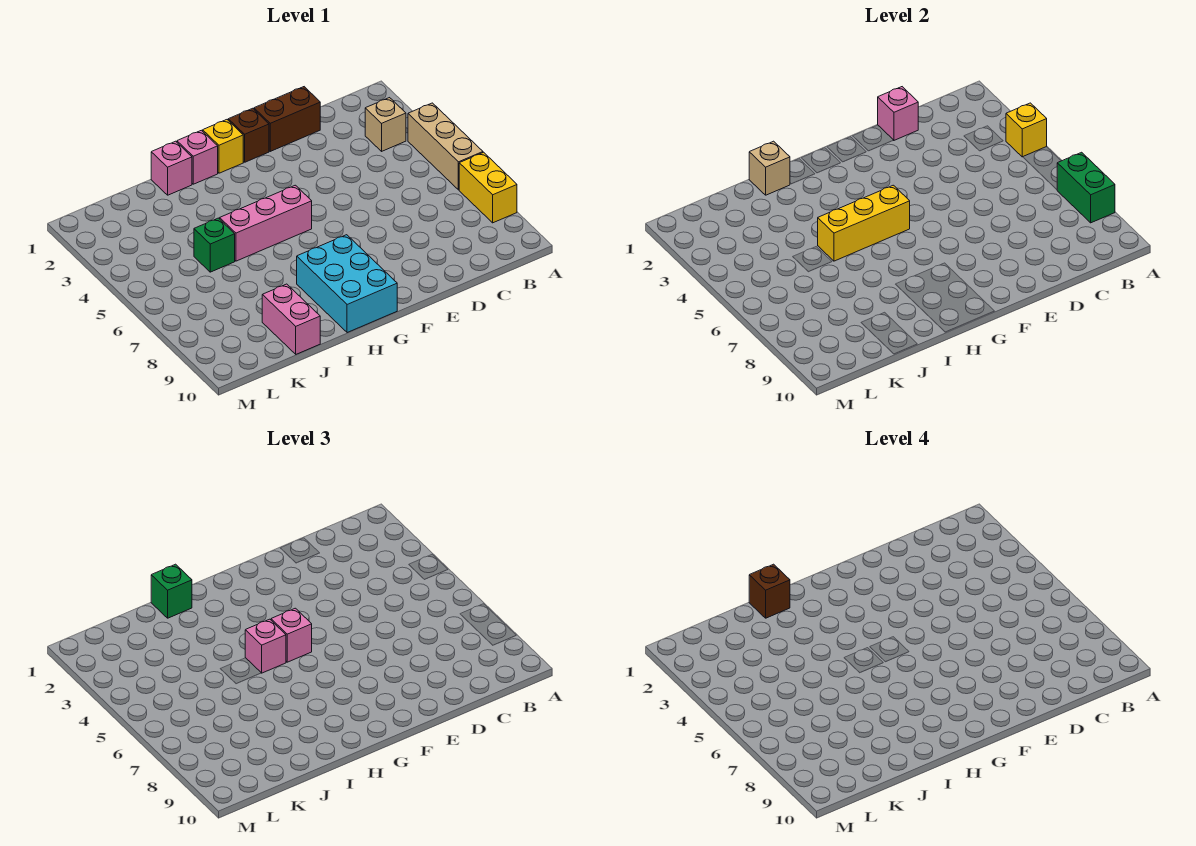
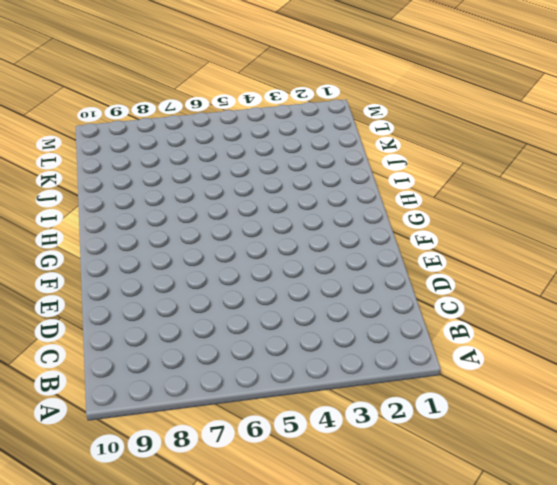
none -> tan 1x3 brick [408,103,483,190]
none -> yellow 1x2 brick [459,152,517,223]
none -> tan 1x1 brick [365,98,406,151]

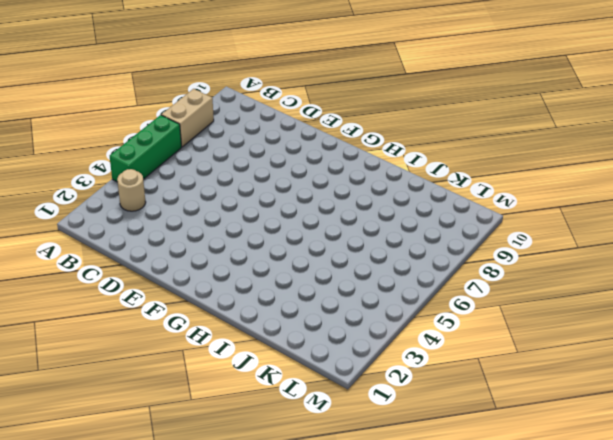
green 1x3 brick [110,115,181,182] -> tan 1x3 brick [408,103,483,190]
tan 1x2 brick [161,89,214,147] -> yellow 1x2 brick [459,152,517,223]
tan 1x1 round brick [117,169,146,211] -> tan 1x1 brick [365,98,406,151]
none -> brown 1x2 brick [254,87,320,151]
none -> brown 1x1 brick [228,108,269,162]
none -> yellow 1x1 brick [203,120,243,173]

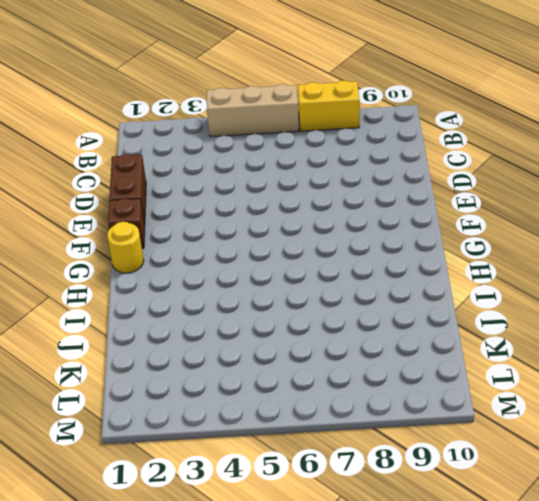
yellow 1x1 round brick [107,222,144,273] -> yellow 1x1 brick [203,120,243,173]
none -> tan 1x1 brick [365,98,406,151]
none -> pink 1x3 brick [220,185,312,261]
none -> cyan 2x3 brick [297,235,397,333]

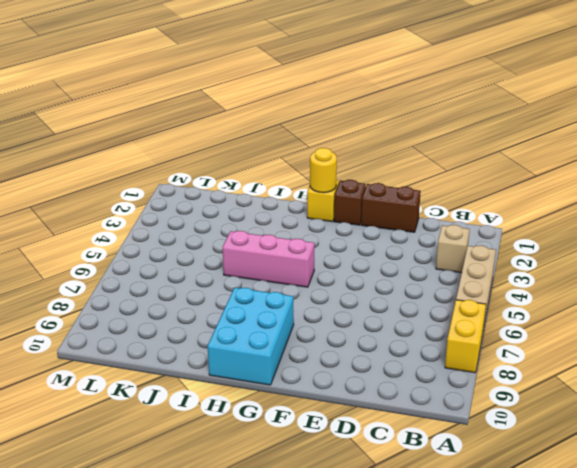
yellow 1x1 round brick [310,148,337,193] -> none
none -> pink 1x1 brick [177,130,218,184]
none -> pink 1x1 brick [151,141,192,195]
none -> green 1x1 brick [194,218,235,272]

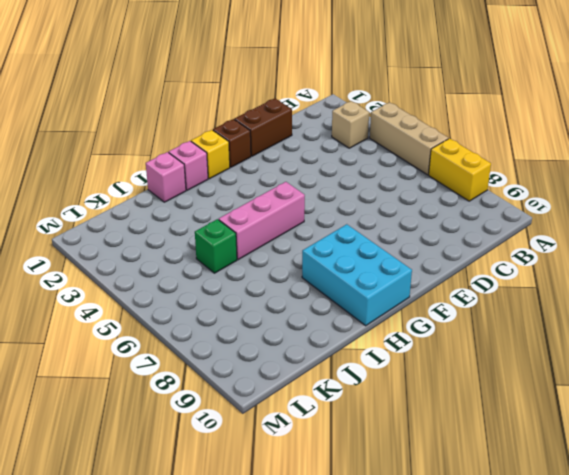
none -> pink 1x2 brick [262,284,320,354]
none -> yellow 1x1 brick [1006,103,1047,157]
none -> green 1x2 brick [1057,152,1115,223]

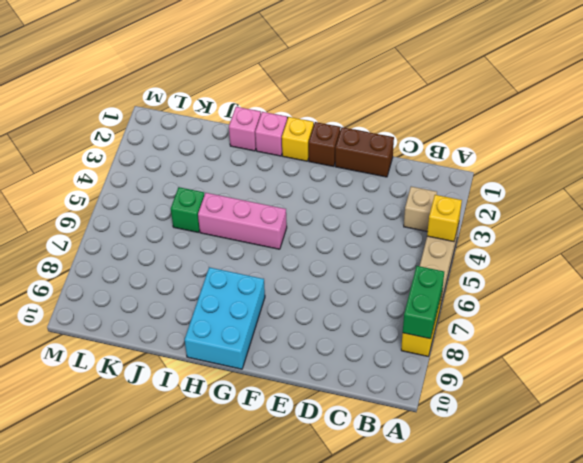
none -> pink 1x2 brick [262,284,320,354]
none -> pink 1x1 brick [878,87,918,140]
none -> yellow 1x3 brick [818,185,910,261]

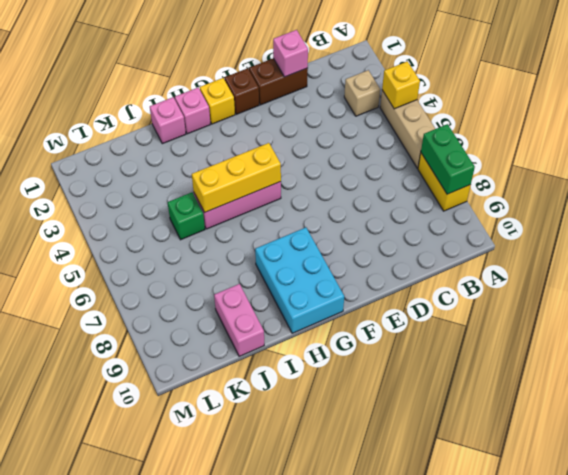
none -> tan 1x1 brick [749,141,790,195]
none -> pink 1x1 brick [271,608,312,662]
none -> pink 1x1 brick [245,619,286,673]

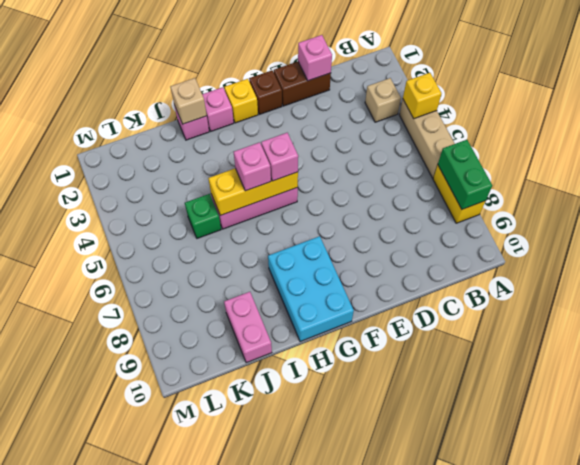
none -> green 1x1 brick [151,564,192,618]
none -> brown 1x1 brick [749,564,790,618]

